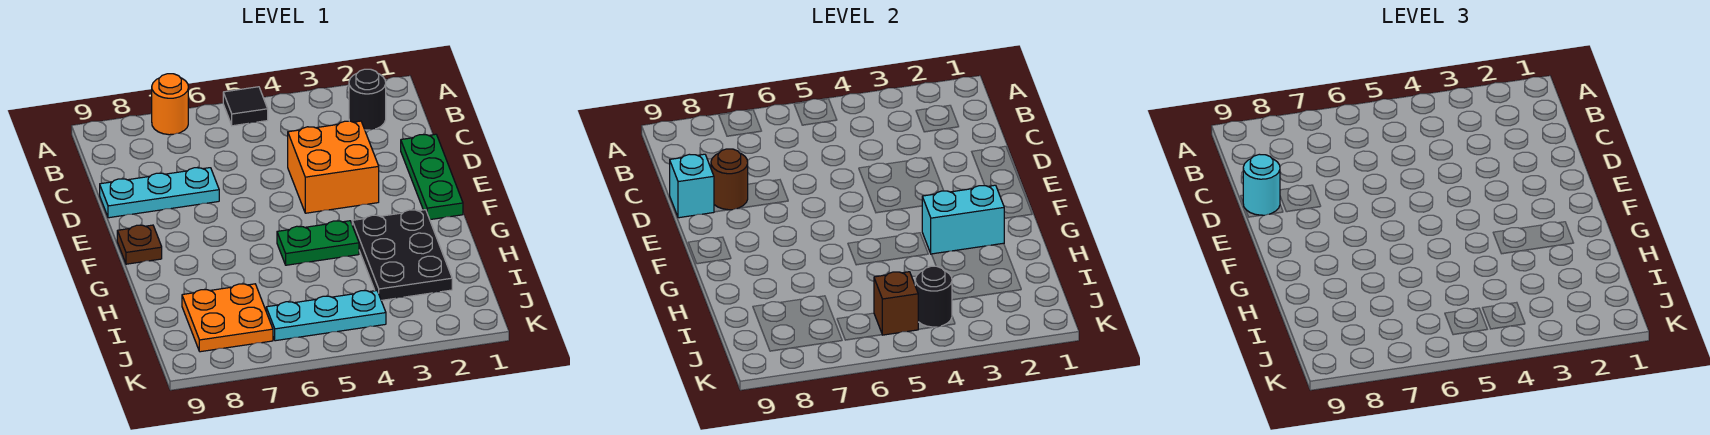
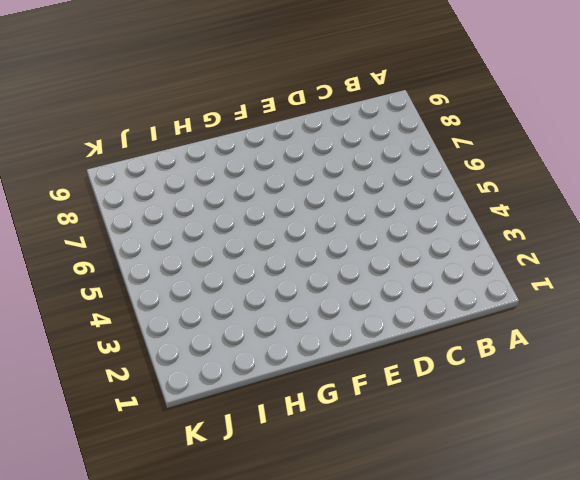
none -> black 1x1 tile [223,87,268,126]
none -> orange 1x1 round brick [152,74,188,135]
none -> black 1x1 round brick [349,69,386,130]

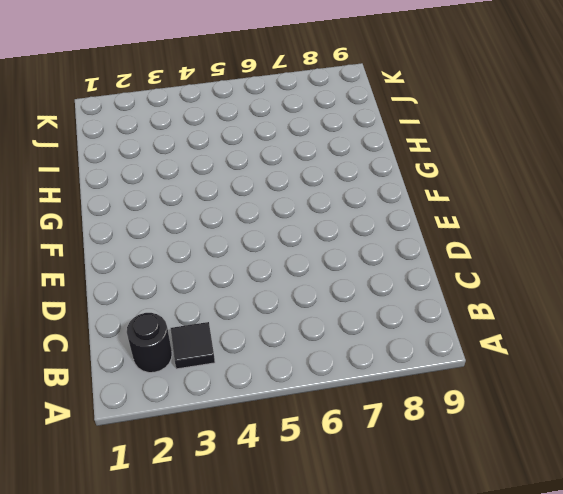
black 1x1 tile [171,322,215,369] -> black 1x1 tile moved to [223,87,268,126]
none -> orange 1x1 round brick [152,74,188,135]
none -> green 1x3 plate [401,134,463,220]
none -> orange 2x2 brick [288,121,379,213]

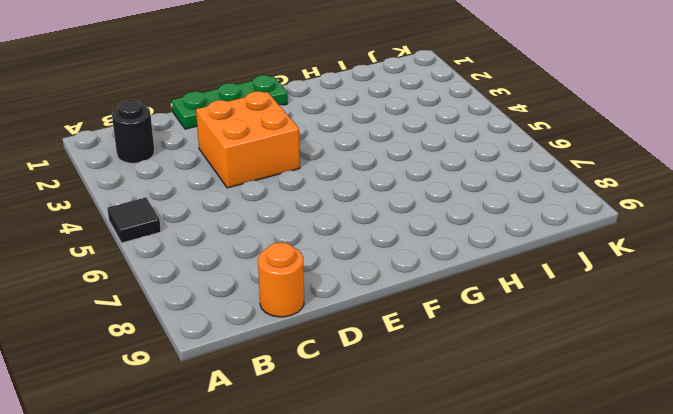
orange 1x1 round brick [258,242,304,317] -> orange 1x1 round brick moved to [152,74,188,135]
none -> cyan 1x3 plate [100,168,219,218]
none -> brown 1x1 plate [117,225,162,264]
none -> black 2x3 plate [352,210,452,300]

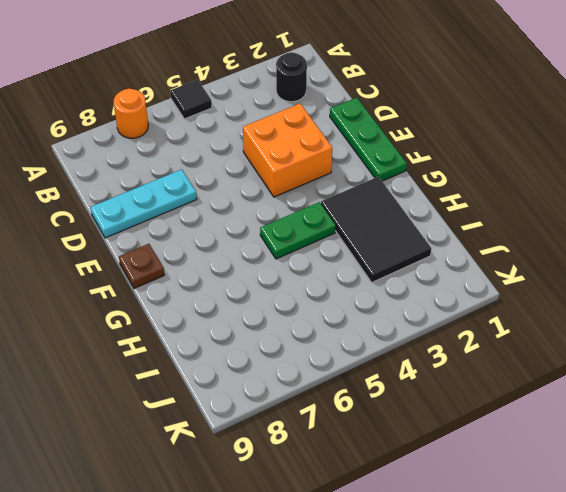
black 2x3 tile [321,177,431,282] -> black 2x3 plate [352,210,452,300]
none -> orange 2x2 plate [182,284,273,352]
none -> cyan 1x3 plate [266,291,386,341]
none -> brown 1x1 round brick [711,149,748,210]

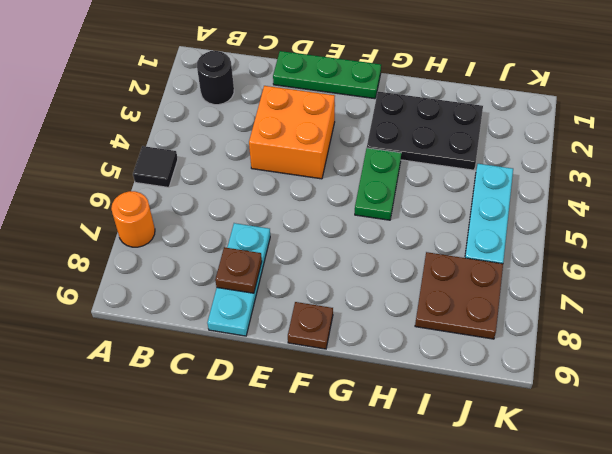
brown 1x1 plate [215,247,262,293] -> brown 1x1 round brick [711,149,748,210]
brown 2x2 plate [415,252,503,339] -> orange 2x2 plate [182,284,273,352]
none -> cyan 1x1 brick [670,154,714,218]
none -> cyan 1x2 brick [922,185,1005,254]
none -> black 1x1 round brick [915,266,952,327]

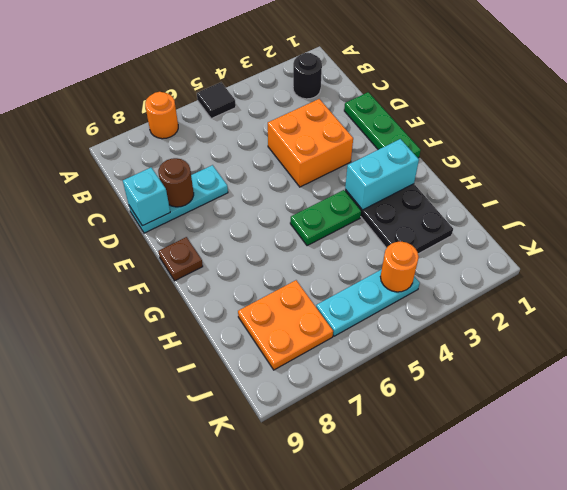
orange 1x1 round brick [380,242,419,292] -> black 1x1 round brick [915,266,952,327]
none -> brown 1x1 brick [874,272,918,335]
none -> cyan 1x1 round brick [1243,154,1280,215]

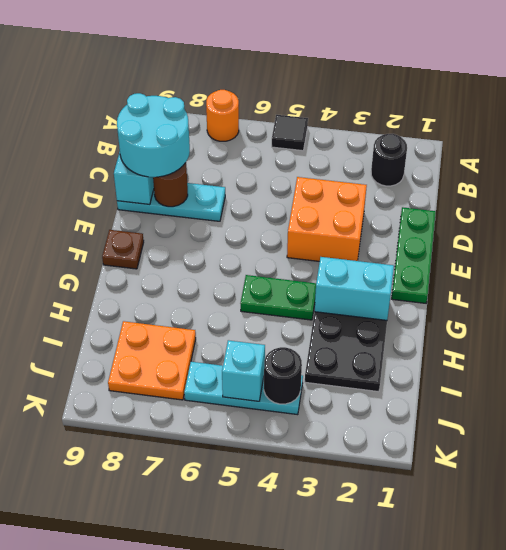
cyan 2x2 round brick [117,93,190,177] -> cyan 1x1 round brick [1243,154,1280,215]
cyan 1x1 brick [222,340,265,401] -> brown 1x1 brick [874,272,918,335]

